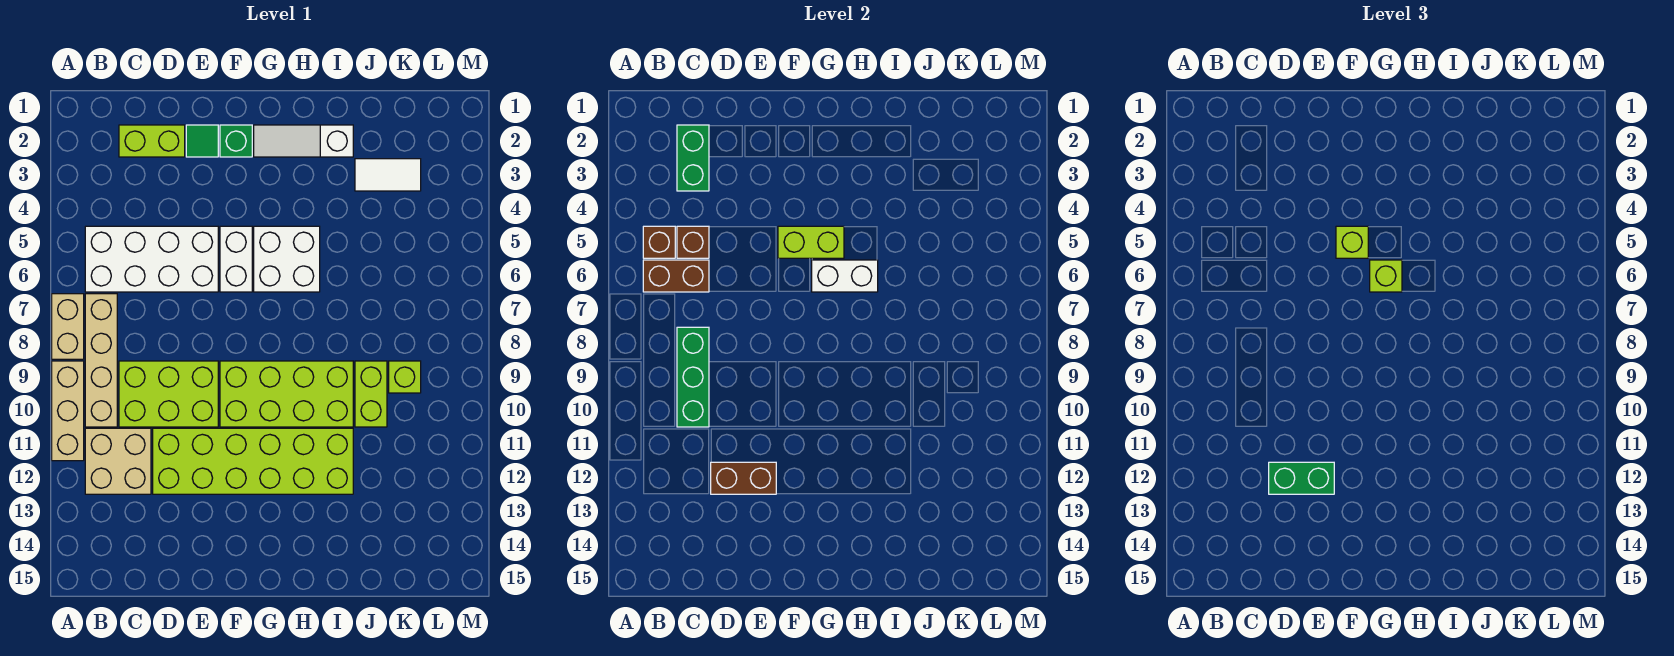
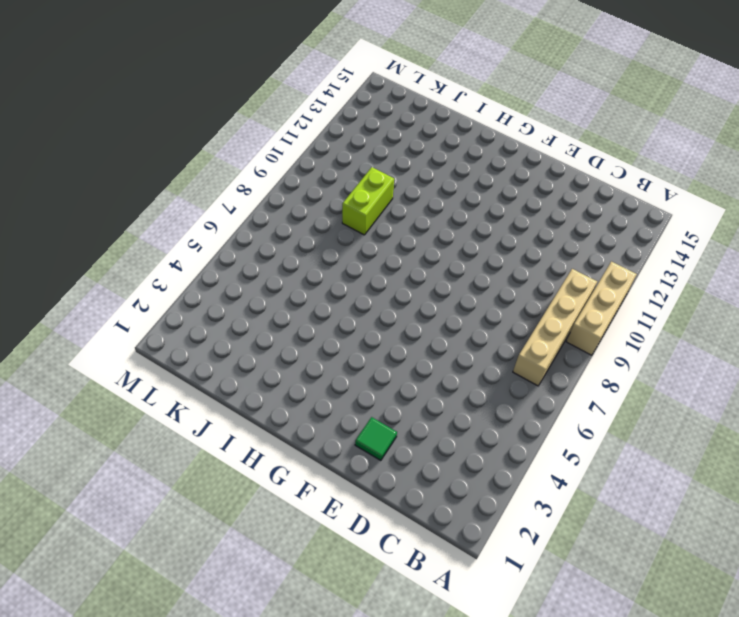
none -> tan 1x2 brick [52,294,84,359]
none -> white 2x4 brick [85,226,218,292]
none -> tan 2x2 brick [85,428,151,494]

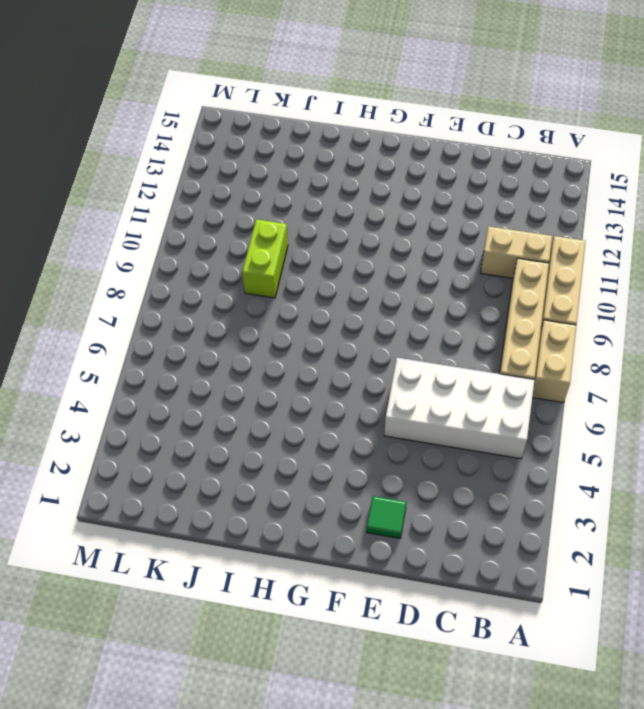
tan 1x2 brick [481,226,552,278] -> tan 2x2 brick [85,428,151,494]
none -> lime 1x2 brick [119,125,185,157]
none -> lime 2x3 brick [119,361,218,427]
none -> lime 2x6 brick [153,428,353,494]

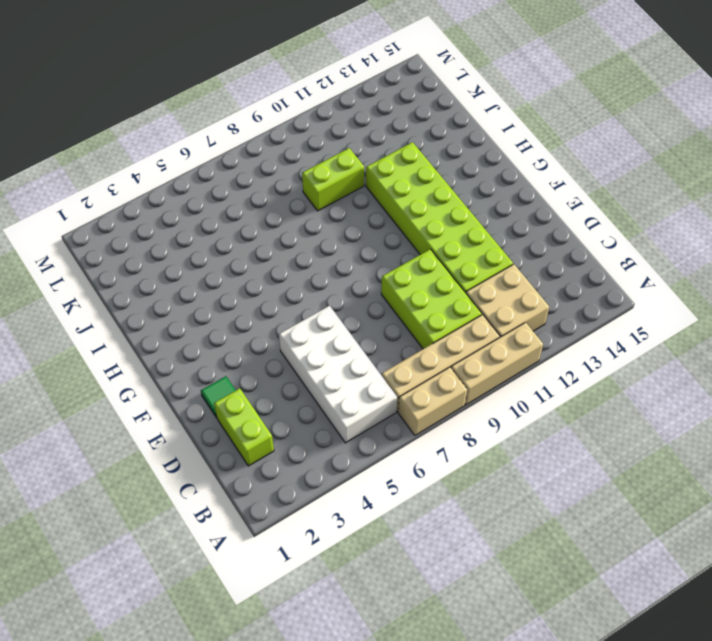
none -> green 1x1 brick [220,125,252,157]
none -> white 1x2 brick [220,226,252,292]
none -> lime 2x4 brick [220,361,353,427]

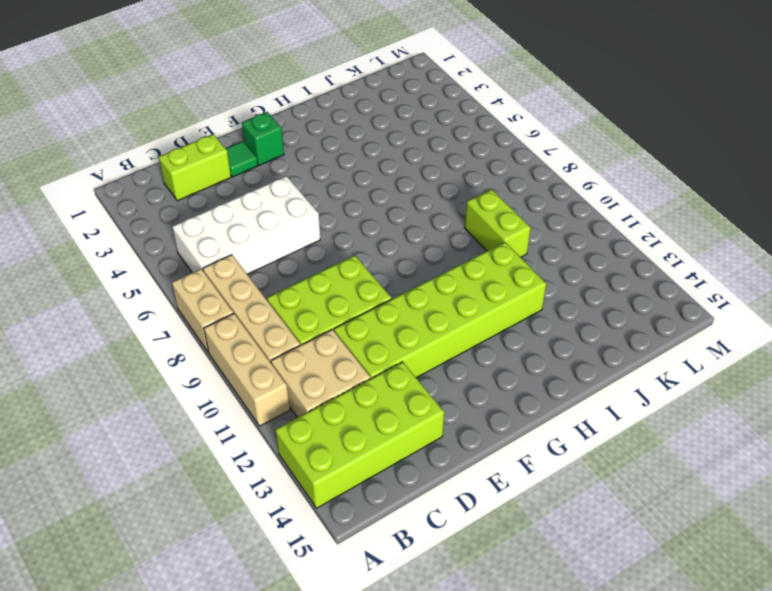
lime 2x4 brick [275,362,444,508] -> lime 2x4 brick moved to [220,361,353,427]
none -> white 1x2 brick [220,226,252,292]
none -> white 1x3 slope [254,125,353,157]
none -> white 2x2 brick [254,226,320,292]

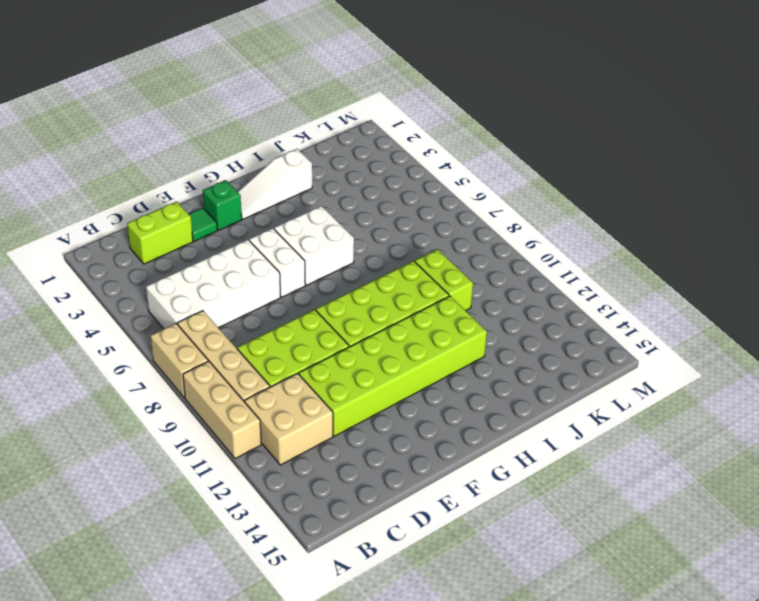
none -> white 1x2 tile [355,159,421,191]
none -> lime 1x1 brick [389,361,421,393]
none -> brown 1x1 brick [643,226,675,258]

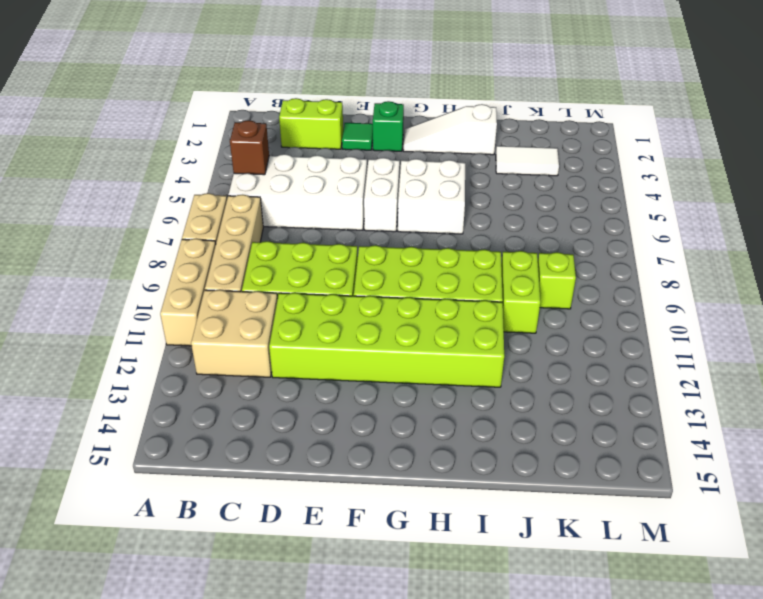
none -> brown 1x2 brick [643,260,709,292]
none -> green 1x2 brick [677,125,709,191]
none -> brown 1x1 brick [677,226,709,258]

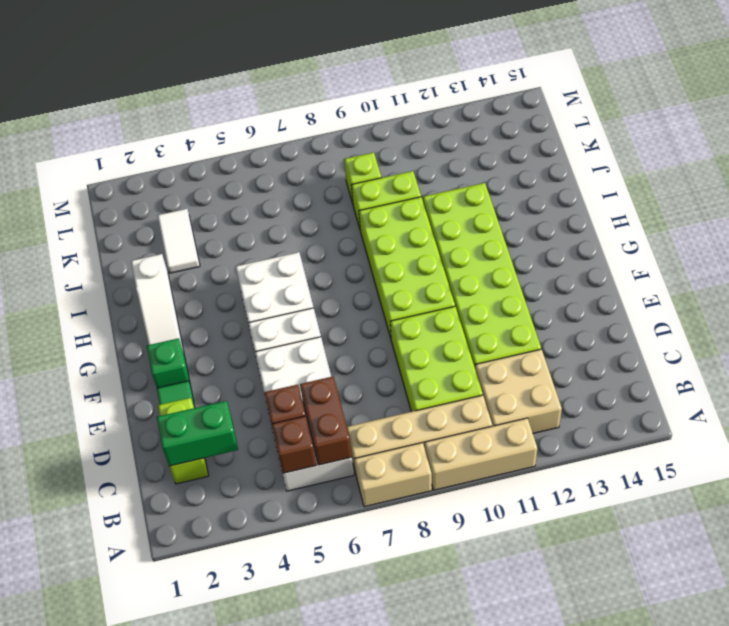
none -> green 1x3 brick [677,327,709,427]
none -> brown 1x2 brick [711,462,776,494]
none -> lime 1x2 brick [778,226,844,258]

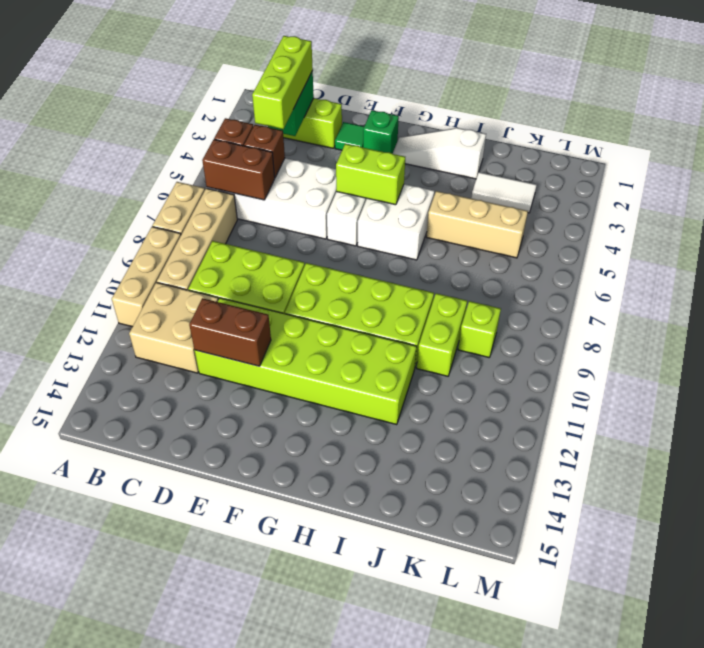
lime 1x3 brick [252,36,313,129] -> none
tan 1x3 brick [426,191,528,258] -> none
none -> green 1x3 brick [677,327,709,427]
none -> white 1x2 brick [812,260,878,292]
none -> green 1x2 brick [1269,462,1334,494]

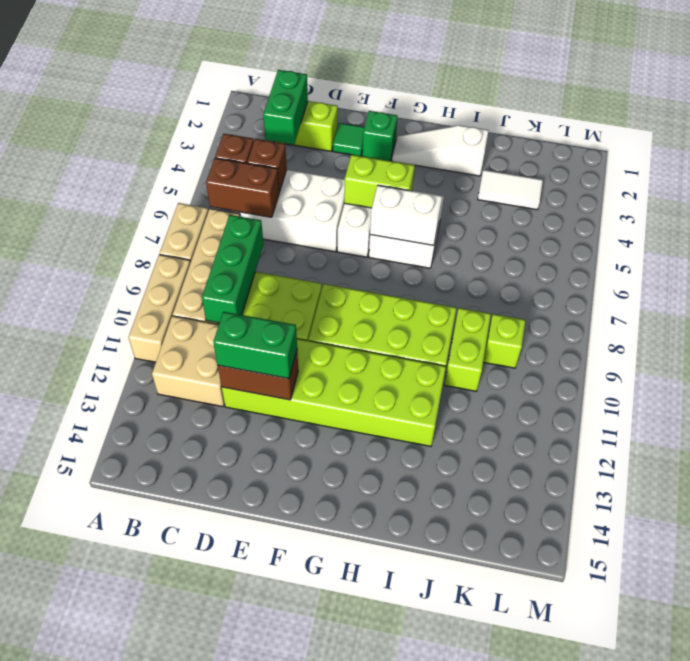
none -> lime 1x1 brick [1336,226,1368,258]
none -> lime 1x1 brick [1370,260,1402,292]

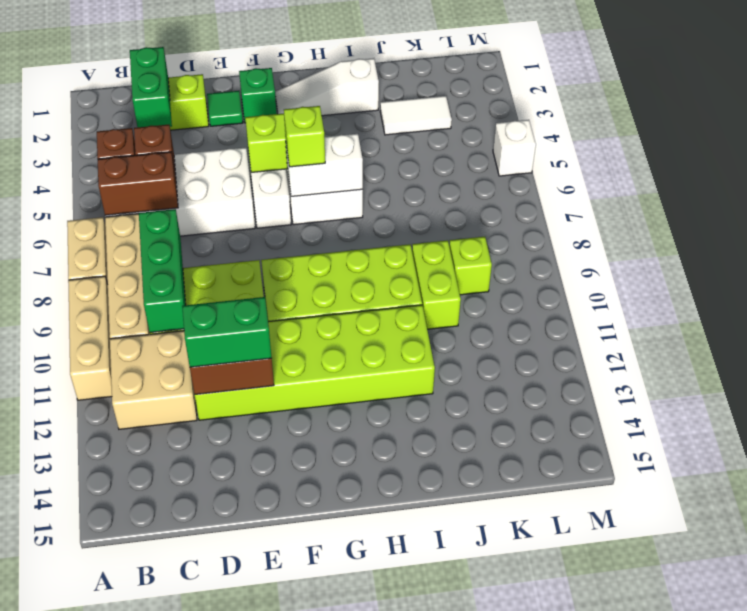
white 1x1 brick [493,120,536,176] -> none
none -> lime 1x1 brick [1336,226,1368,258]

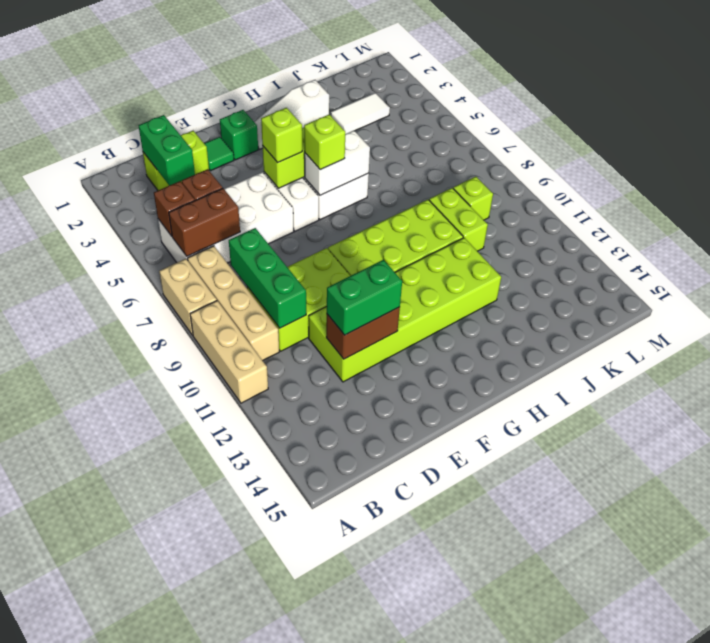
none -> tan 2x2 brick [85,428,151,494]

